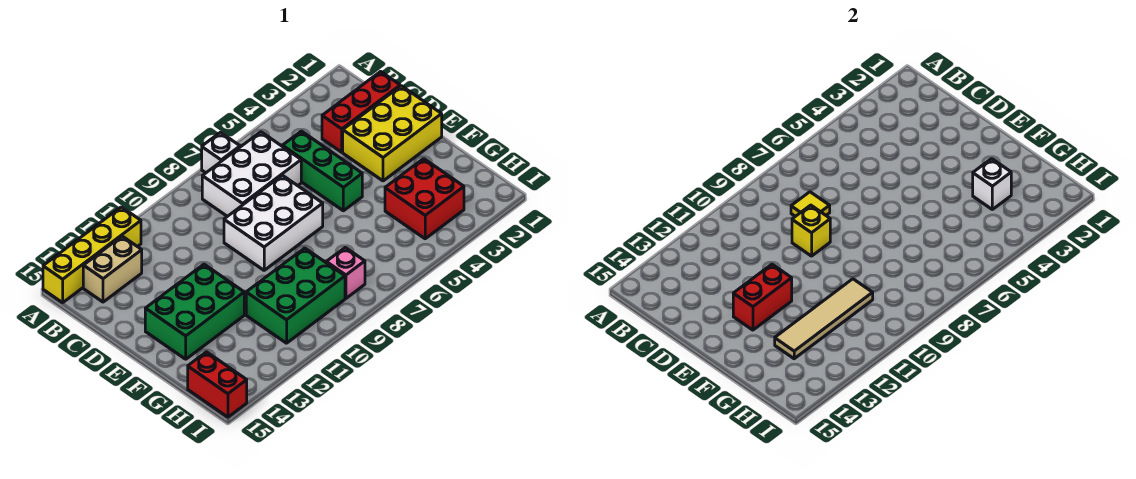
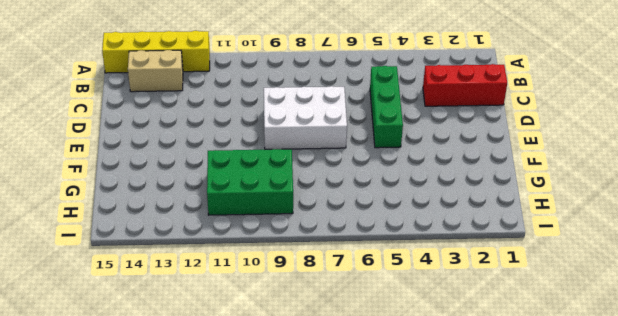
none -> white 1x1 brick [202,132,240,173]
none -> white 2x3 brick [202,132,301,216]
none -> yellow 2x3 brick [343,86,442,181]

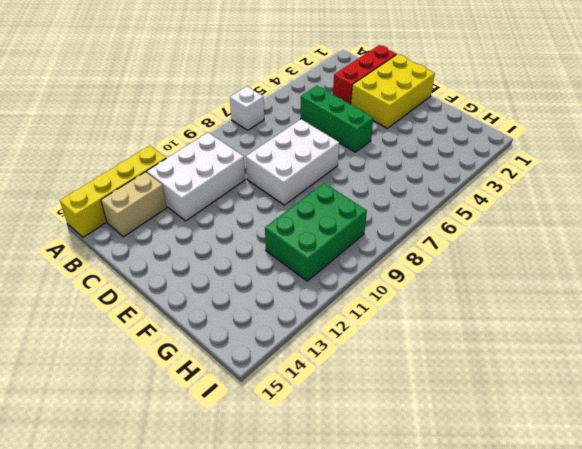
white 2x3 brick [147,133,245,221] -> white 2x3 brick moved to [202,132,301,216]
none -> green 2x3 brick [145,264,244,359]
none -> red 2x2 brick [385,159,464,239]
none -> pink 1x1 brick [326,248,365,298]

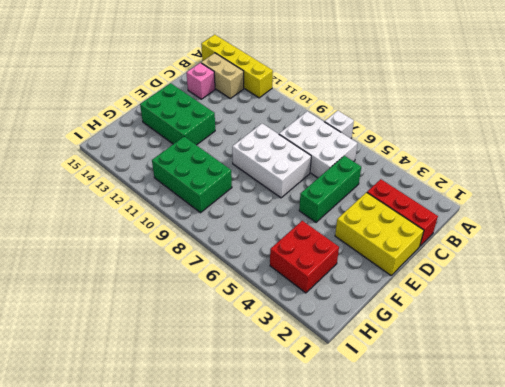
pink 1x1 brick [186,63,215,99] -> pink 1x1 brick moved to [326,248,365,298]
none -> red 1x2 brick [188,352,247,417]
none -> yellow 1x1 tile [791,192,830,216]
none -> yellow 1x1 brick [792,205,830,256]

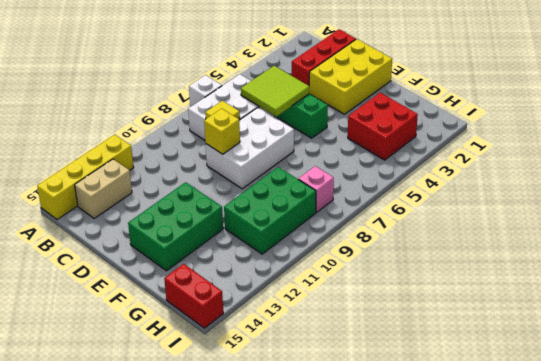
lime 2x2 tile [241,66,309,117] -> none
none -> red 1x2 brick [733,264,792,330]
none -> white 1x1 brick [973,159,1011,209]
none -> tan 1x4 tile [775,279,873,359]

